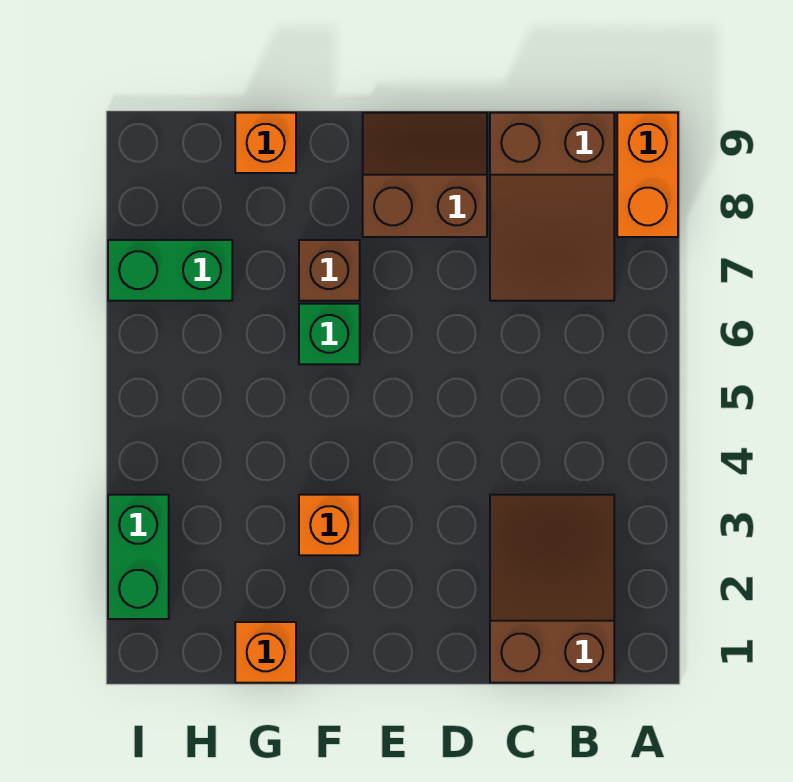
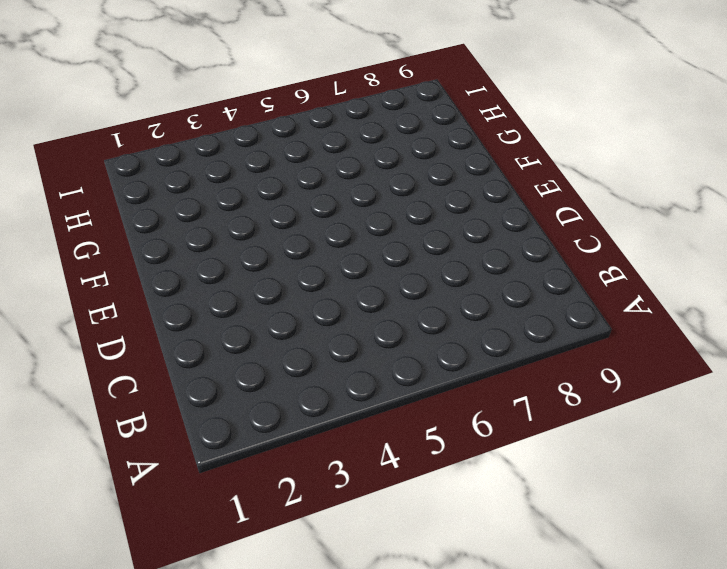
none -> orange 1x2 brick [617,113,678,237]
none -> brown 2x3 slope [490,495,614,683]

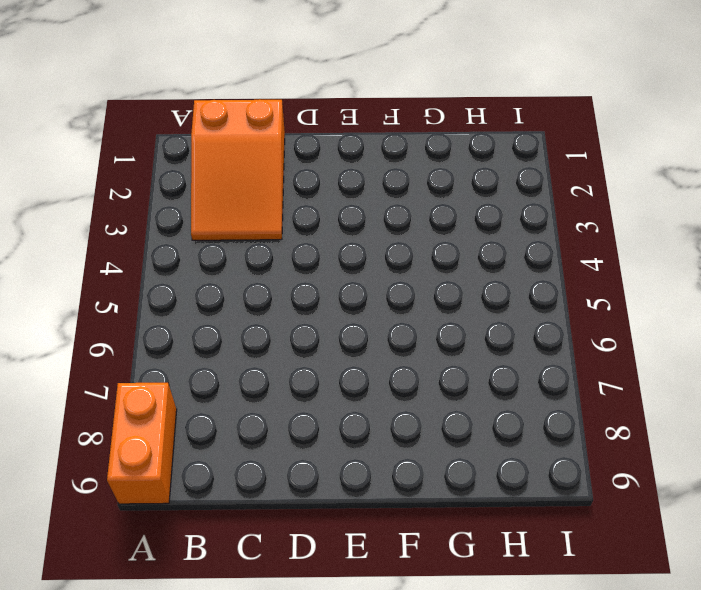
orange 2x3 slope [191,99,285,240] -> brown 2x3 slope [490,495,614,683]
none -> brown 2x3 slope [490,113,614,301]
none -> brown 2x2 slope [363,113,487,237]

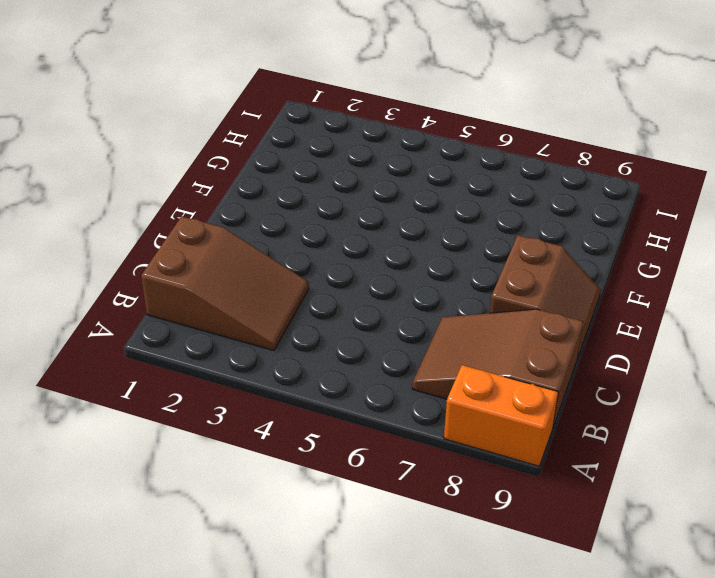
none -> orange 1x1 brick [299,495,360,555]
none -> green 1x1 brick [299,304,360,364]

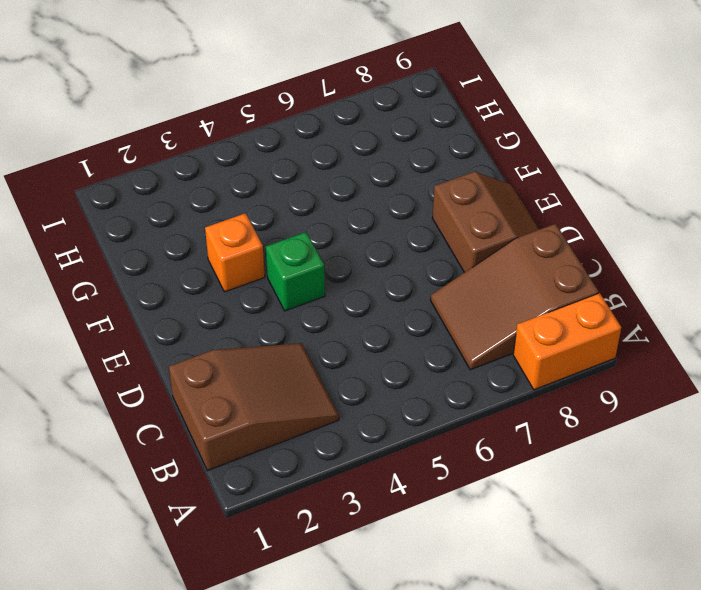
green 1x1 brick [266,232,325,311] -> green 1x1 brick moved to [299,304,360,364]
none -> brown 1x1 brick [299,240,360,301]
none -> orange 1x1 brick [235,622,296,683]

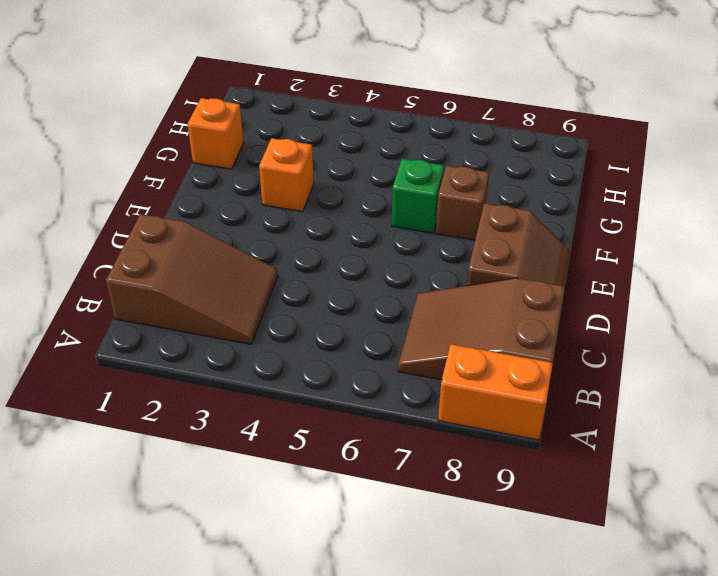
none -> orange 1x1 brick [235,113,296,173]
none -> green 1x2 brick [108,240,232,301]

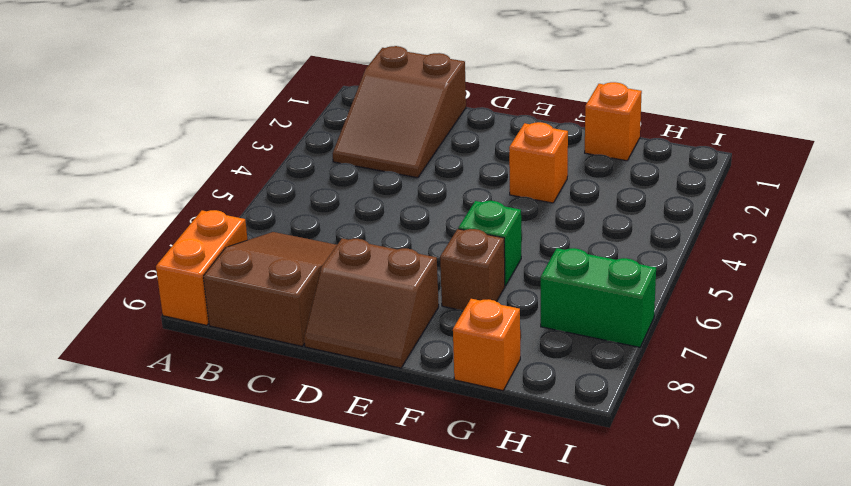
none -> green 1x2 brick [108,495,169,619]

